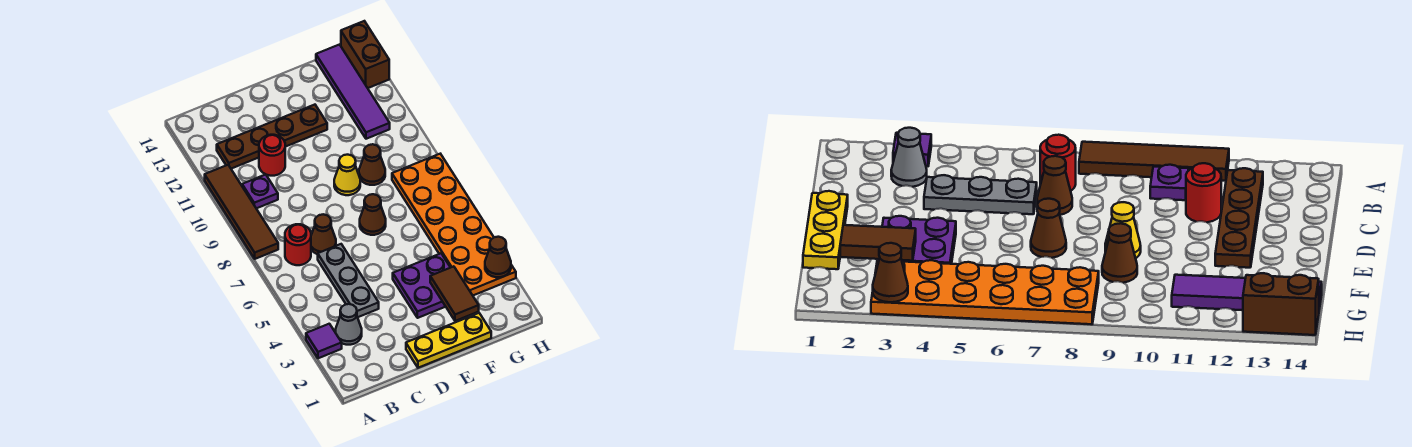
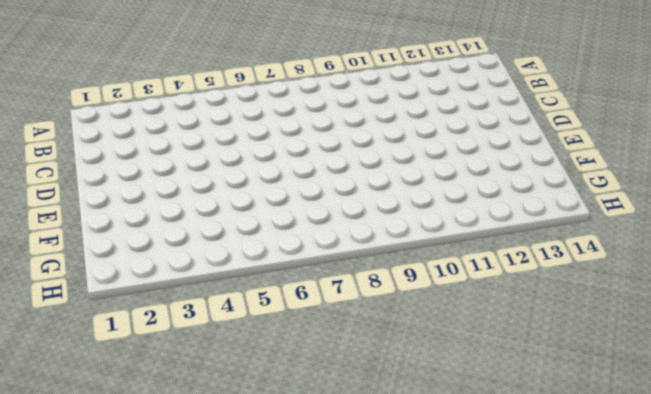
none -> purple 1x1 tile [306,324,342,358]
none -> brown 1x4 tile [205,165,278,259]
none -> grey 1x1 cone [336,304,362,345]

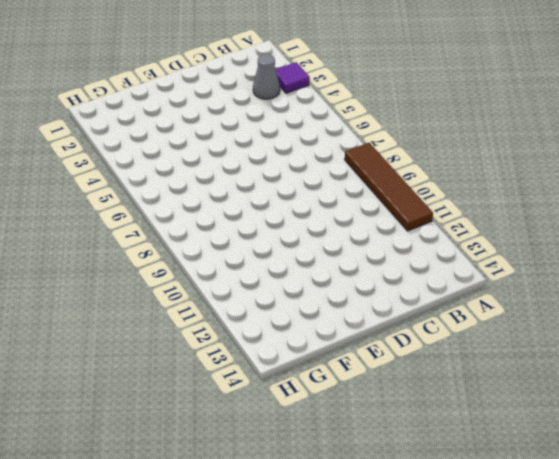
none -> red 1x1 round brick [285,224,311,265]
none -> purple 1x1 plate [242,174,278,208]
none -> brown 1x4 plate [217,105,327,169]

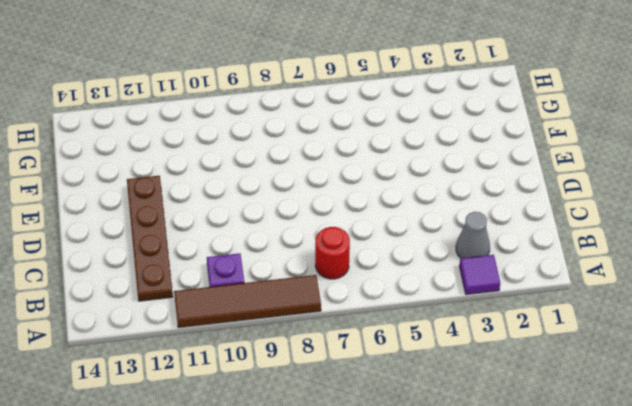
none -> grey 1x3 plate [318,244,379,317]
none -> brown 1x1 cone [311,214,336,254]
none -> red 1x1 round brick [259,135,285,176]

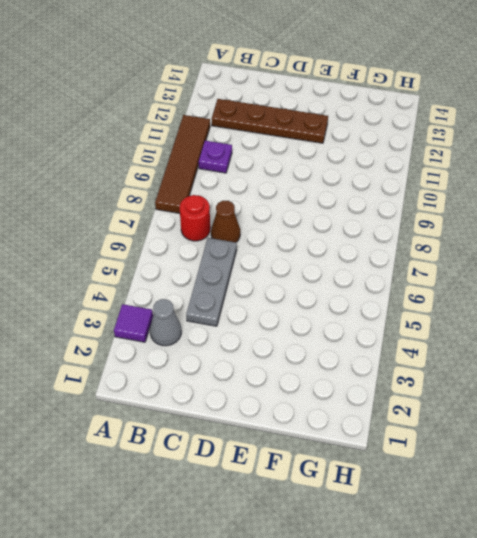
none -> red 1x1 round brick [259,135,285,176]
none -> yellow 1x3 plate [406,313,491,368]
none -> purple 2x2 plate [393,253,451,318]

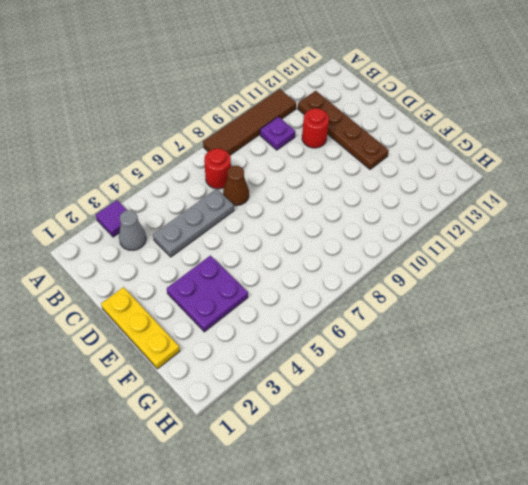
none -> brown 1x1 cone [360,194,386,235]
none -> yellow 1x1 cone [334,155,360,195]
none -> brown 1x1 cone [359,144,385,185]

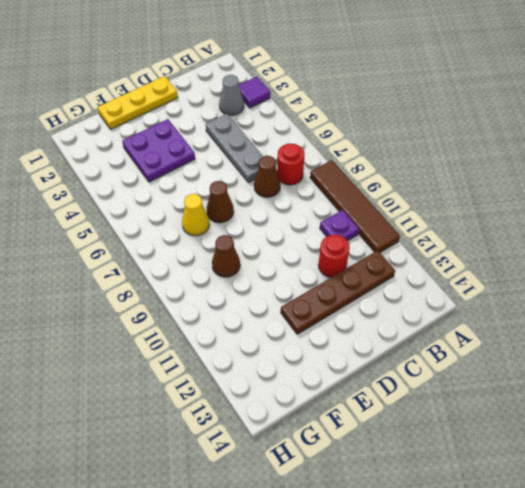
yellow 1x1 cone [182,194,209,236] -> yellow 1x1 cone moved to [334,155,360,195]
none -> orange 2x6 plate [392,154,516,295]
none -> purple 1x4 tile [316,45,390,139]
none -> brown 1x2 brick [341,21,389,88]

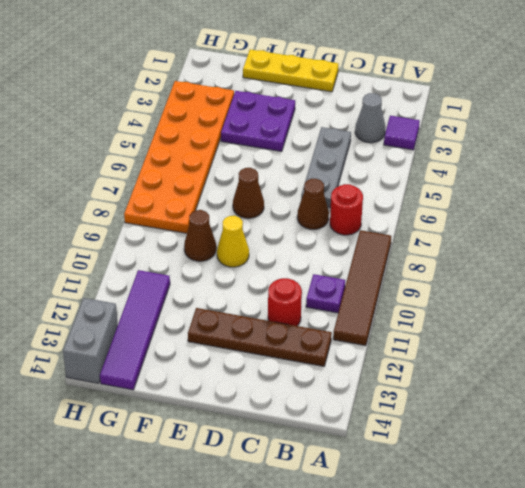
grey 1x2 brick [63,298,118,383] -> brown 1x2 brick [341,21,389,88]
none -> brown 1x2 tile [430,266,479,321]
none -> brown 1x1 cone [485,237,511,277]

